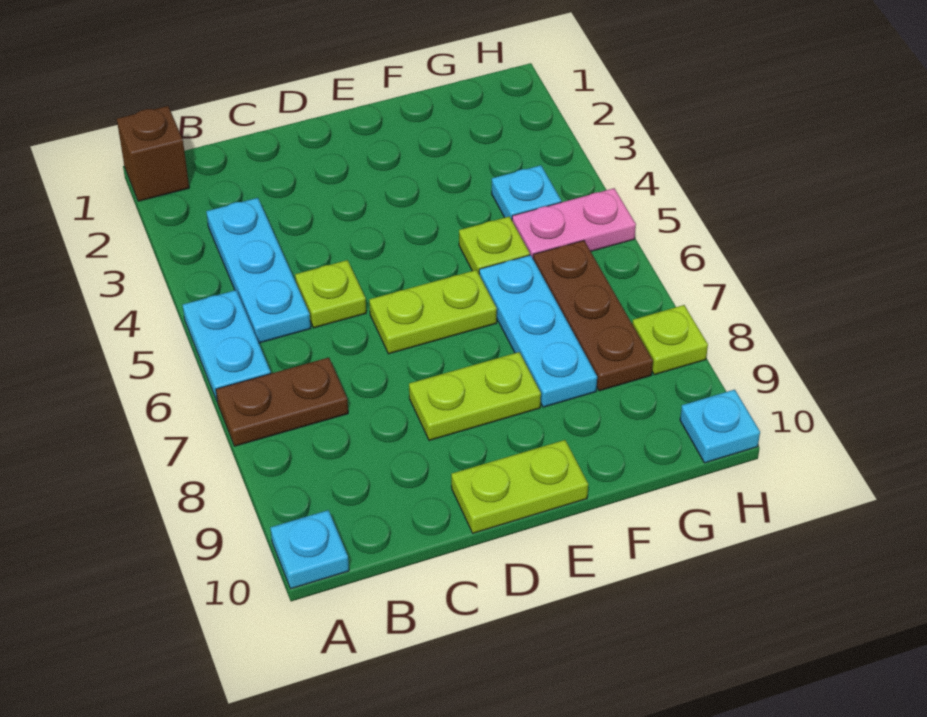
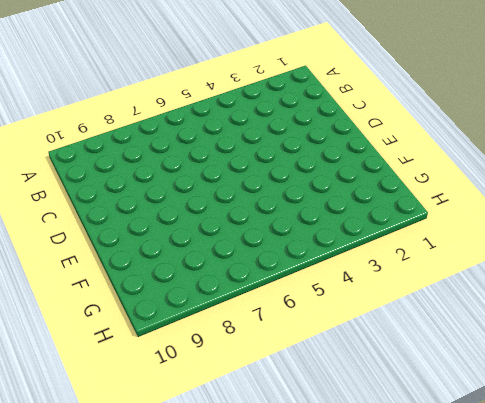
none -> brown 1x1 brick [117,106,189,201]
none -> cyan 1x2 plate [183,290,271,401]
none -> brown 1x2 plate [216,358,348,446]

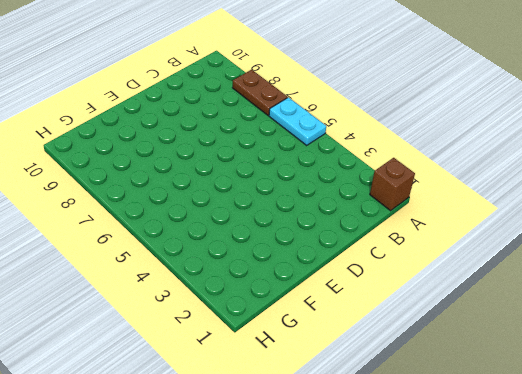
brown 1x2 plate [232,70,288,116] -> brown 1x2 plate turned to [216,358,348,446]
none -> cyan 1x1 plate [270,510,349,589]
none -> cyan 1x3 plate [206,198,311,343]
none -> lime 1x1 plate [295,260,366,328]

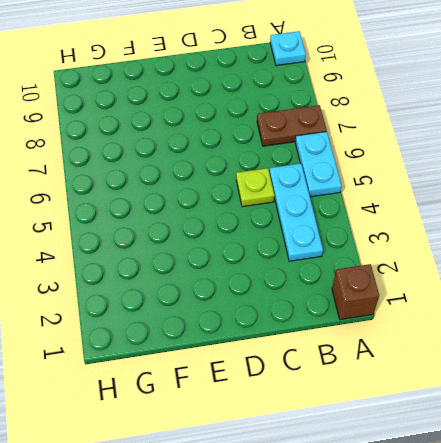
none -> lime 1x2 plate [369,270,497,354]
none -> lime 1x2 plate [409,352,541,441]
none -> lime 1x2 plate [451,440,588,533]

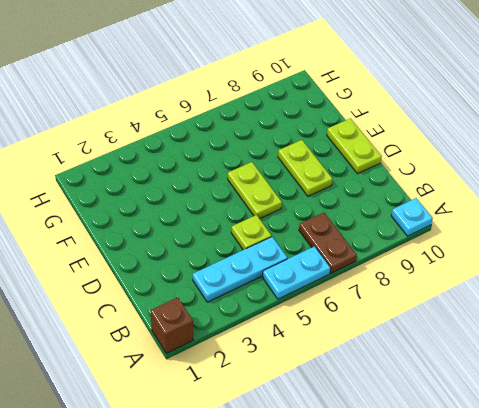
none -> lime 1x1 plate [459,216,530,273]
none -> cyan 1x3 plate [479,255,597,407]
none -> cyan 1x1 plate [492,165,561,220]

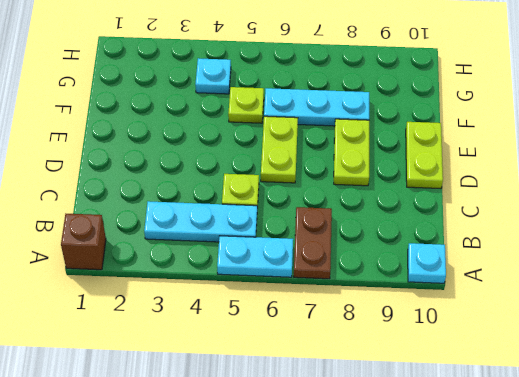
none -> pink 1x2 plate [512,188,636,258]
none -> brown 1x3 plate [533,240,653,391]
none -> lime 1x1 plate [632,305,708,375]

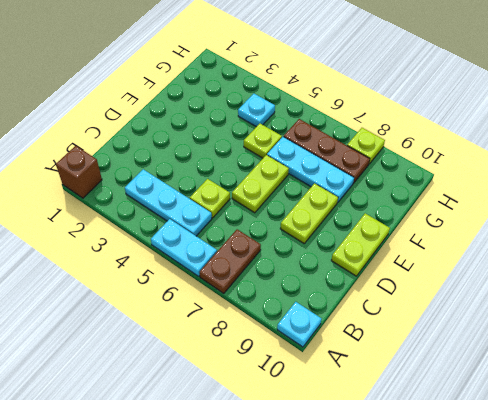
none -> pink 1x2 plate [512,188,636,258]
none -> cyan 1x1 plate [680,390,760,463]

